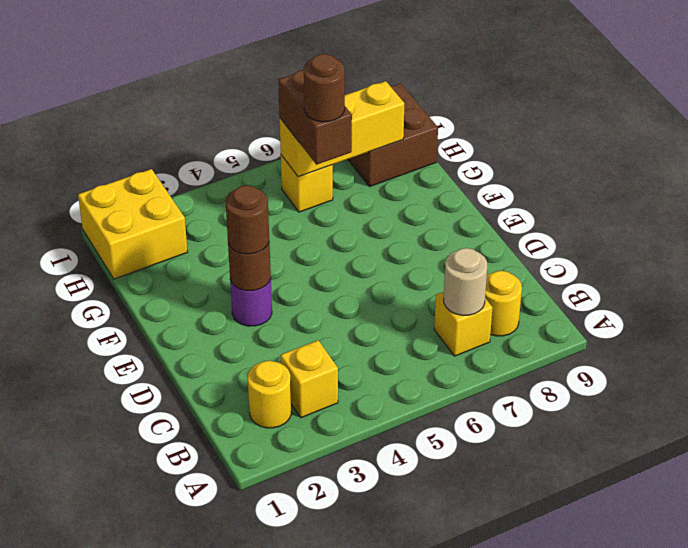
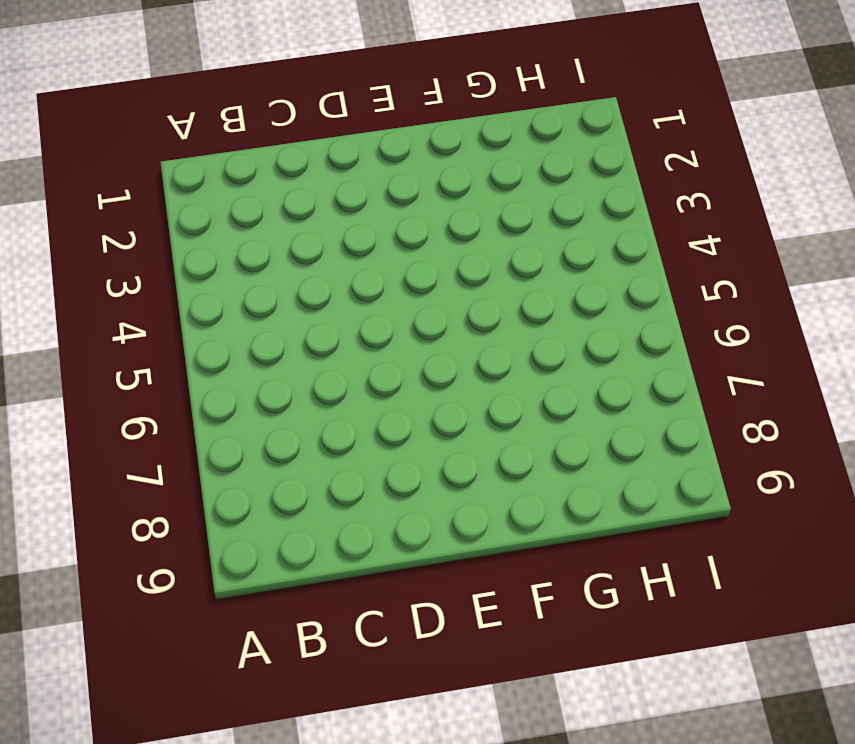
none -> yellow 1x1 round brick [248,361,291,428]
none -> yellow 1x1 brick [281,340,338,418]
none -> yellow 1x1 brick [434,292,493,356]

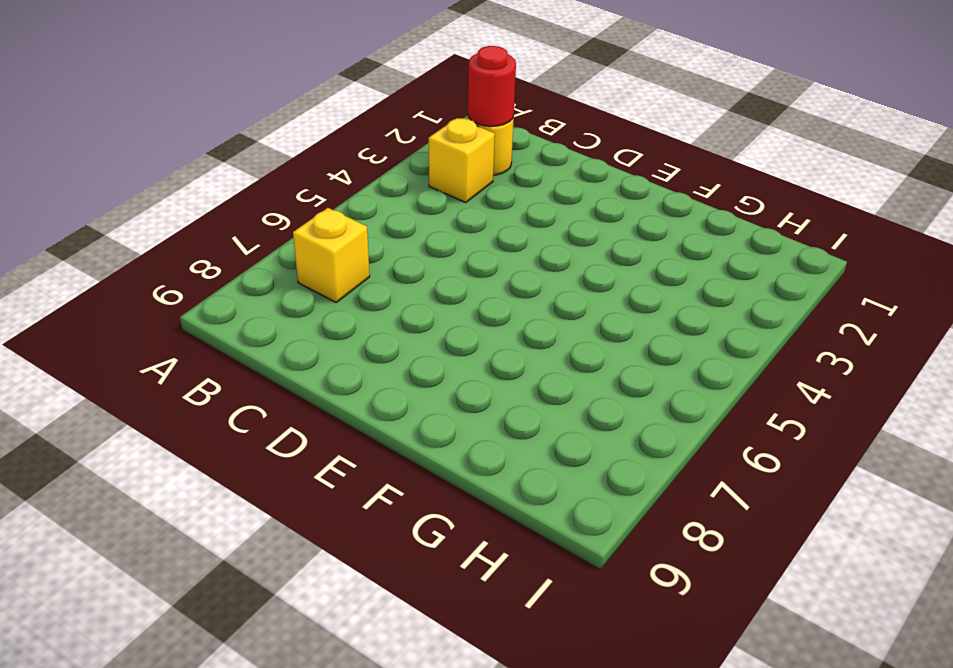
red 1x1 round brick [468,46,516,126] -> none
none -> yellow 1x1 round brick [485,271,522,336]
none -> purple 1x1 round brick [230,278,272,326]
none -> yellow 2x2 brick [78,169,187,279]

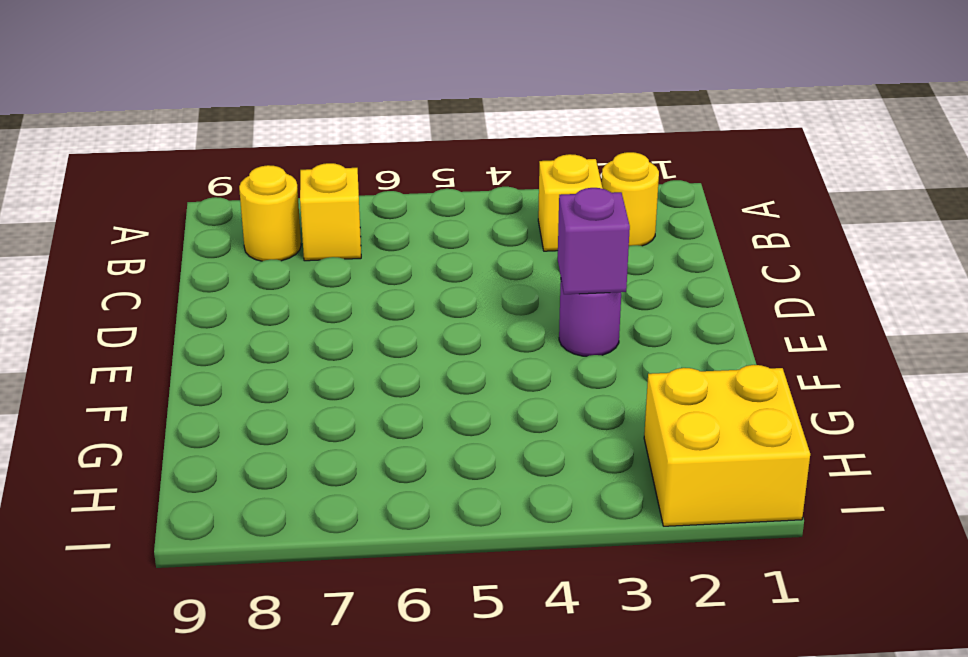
purple 1x1 brick [558,188,630,294] -> brown 1x1 round brick [228,243,271,291]
none -> yellow 1x1 brick [281,155,333,212]
none -> brown 2x2 brick [348,83,438,187]
none -> tan 1x1 round brick [444,248,487,315]

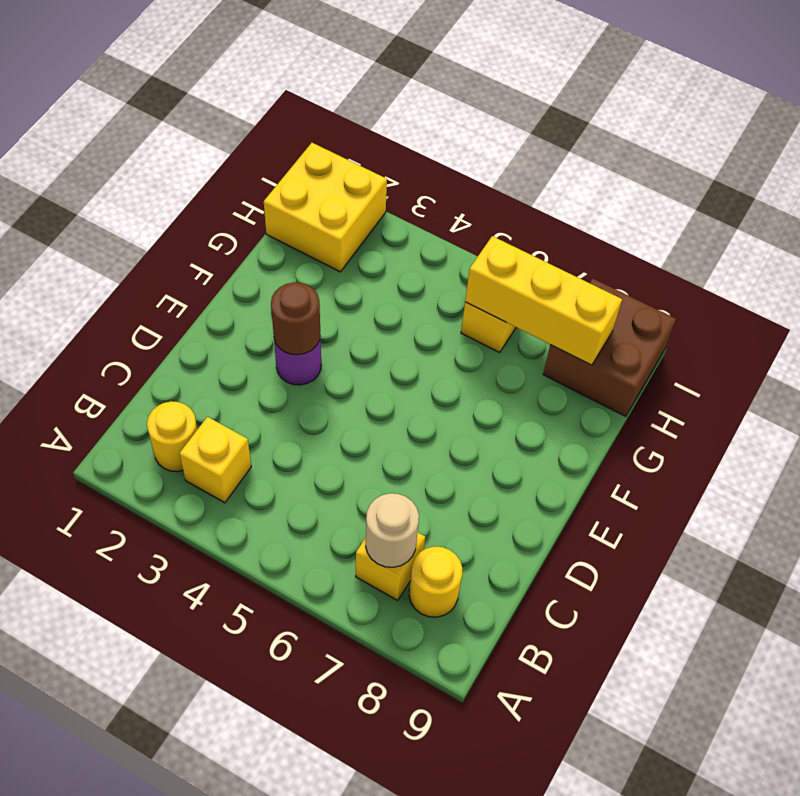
none -> brown 1x1 round brick [226,185,269,254]
none -> brown 1x2 brick [278,70,352,165]
none -> brown 1x1 round brick [304,54,345,122]

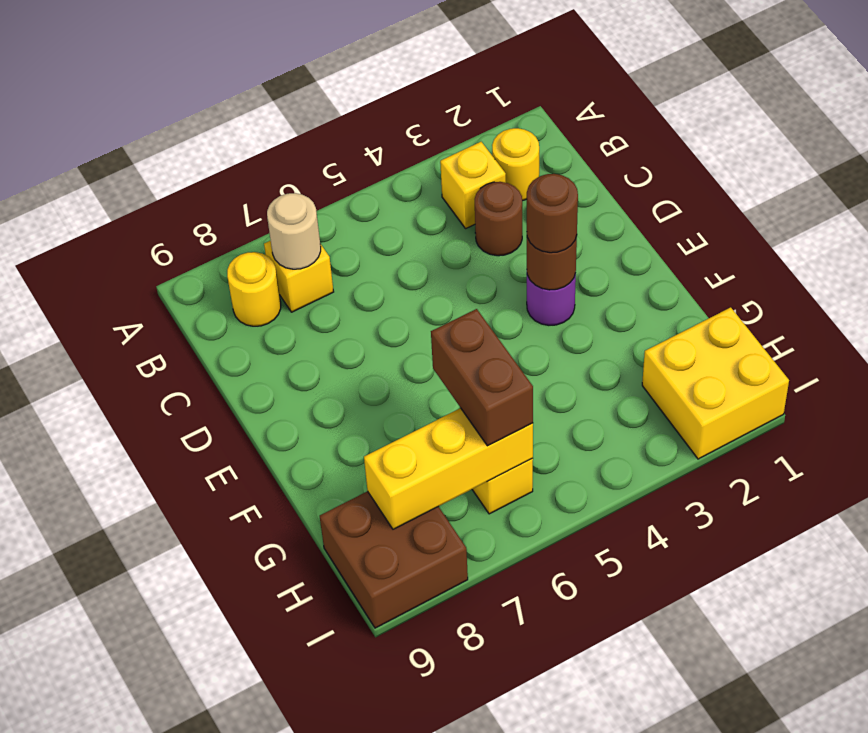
brown 1x1 round brick [475,182,522,256] -> brown 1x1 round brick moved to [304,54,345,122]

